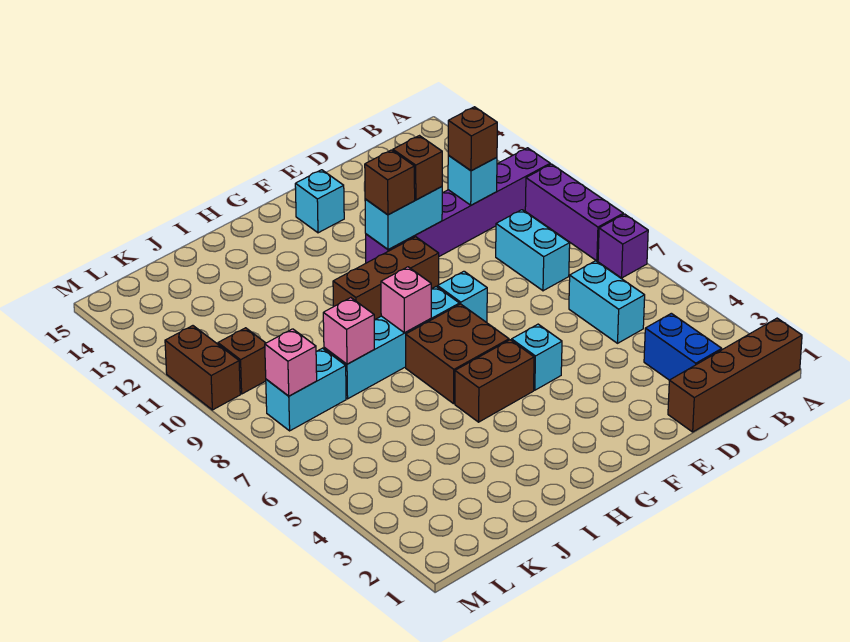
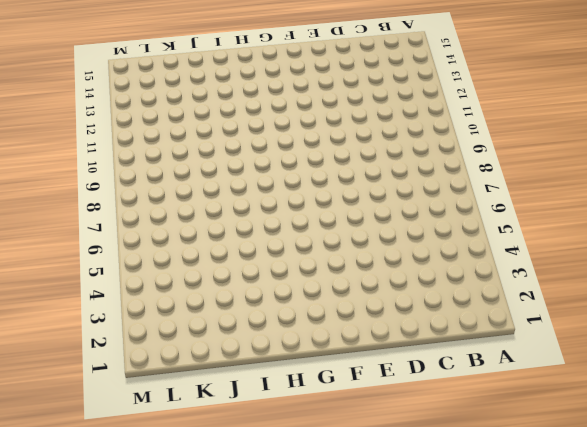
none -> brown 1x4 brick [668,318,802,432]
none -> purple 1x1 brick [598,214,648,278]
none -> purple 1x3 brick [525,164,623,261]

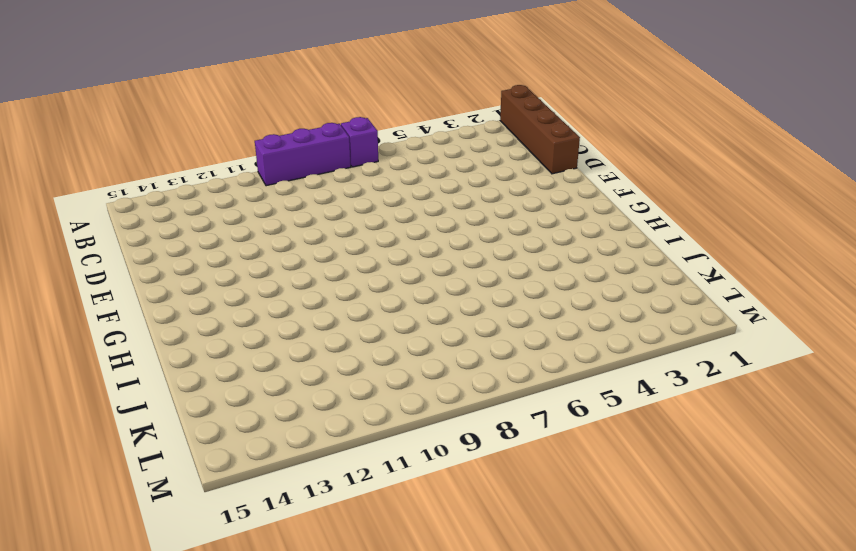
none -> purple 1x6 brick [366,148,550,263]
none -> blue 1x2 brick [644,313,722,380]
none -> cyan 1x2 brick [569,261,645,343]

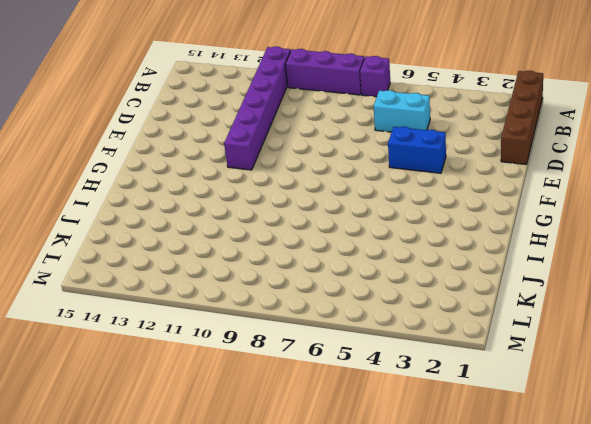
blue 1x2 brick [388,127,446,173] -> blue 1x2 brick moved to [644,313,722,380]
none -> cyan 1x2 brick [496,210,570,291]
none -> cyan 1x1 brick [512,324,562,390]
none -> cyan 1x1 brick [438,271,487,322]

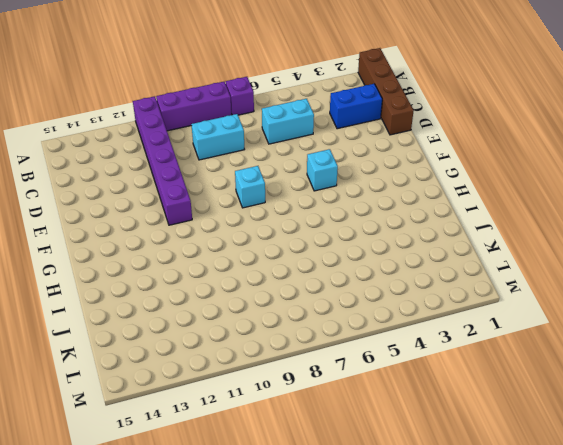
none -> brown 1x3 brick [333,237,439,320]
none -> cyan 1x1 brick [295,170,344,233]
none -> brown 1x2 brick [455,340,534,422]

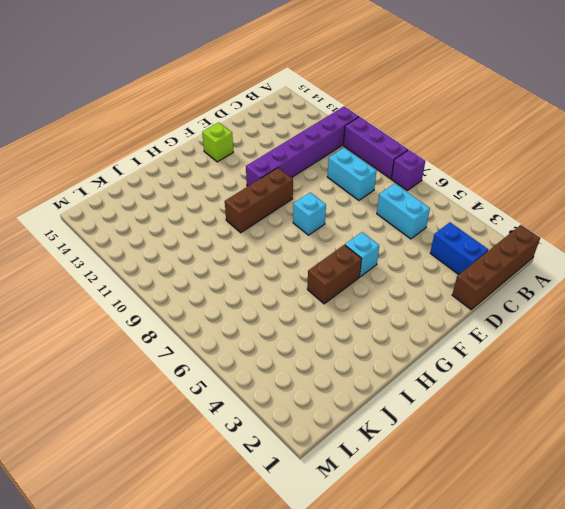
lime 1x1 brick [202,122,233,162] -> cyan 1x1 brick [295,170,344,233]
none -> brown 2x2 brick [406,304,509,404]
none -> cyan 1x4 brick [324,287,459,399]
none -> cyan 1x2 brick [266,348,346,431]

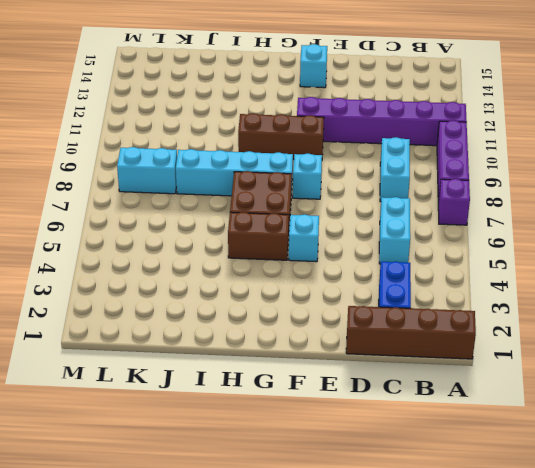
none -> brown 1x1 brick [218,328,266,394]
none -> brown 1x2 brick [165,326,240,410]
none -> cyan 1x1 brick [448,155,497,205]

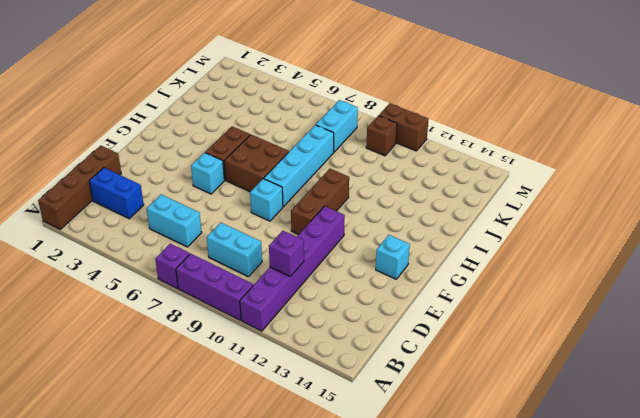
purple 1x1 brick [269,231,304,277] -> cyan 1x1 brick [448,155,497,205]
none -> cyan 1x2 brick [365,186,442,250]
none -> pink 1x1 brick [381,267,431,333]
none -> pink 1x1 brick [323,298,374,364]

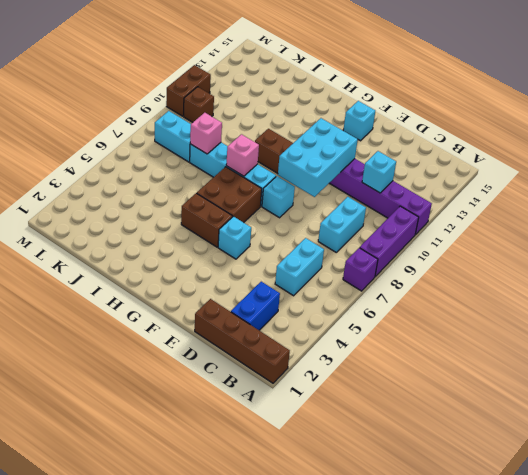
cyan 2x3 brick [278,118,358,197] -> cyan 1x2 brick [365,186,442,250]
none -> pink 1x1 brick [265,329,317,396]
none -> brown 1x1 brick [448,107,497,171]
none -> brown 1x1 brick [393,136,442,200]

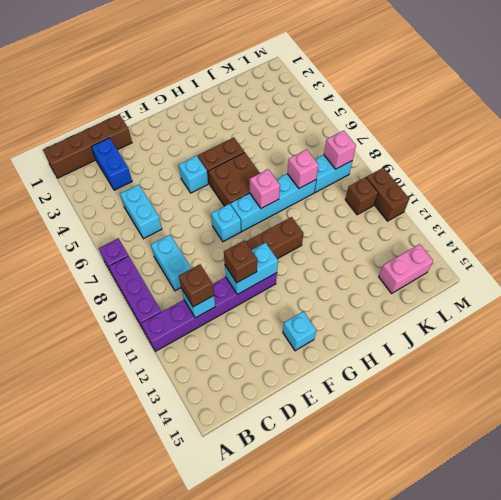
pink 1x2 brick [379,244,433,293] -> none
none -> brown 1x1 brick [365,150,415,215]

